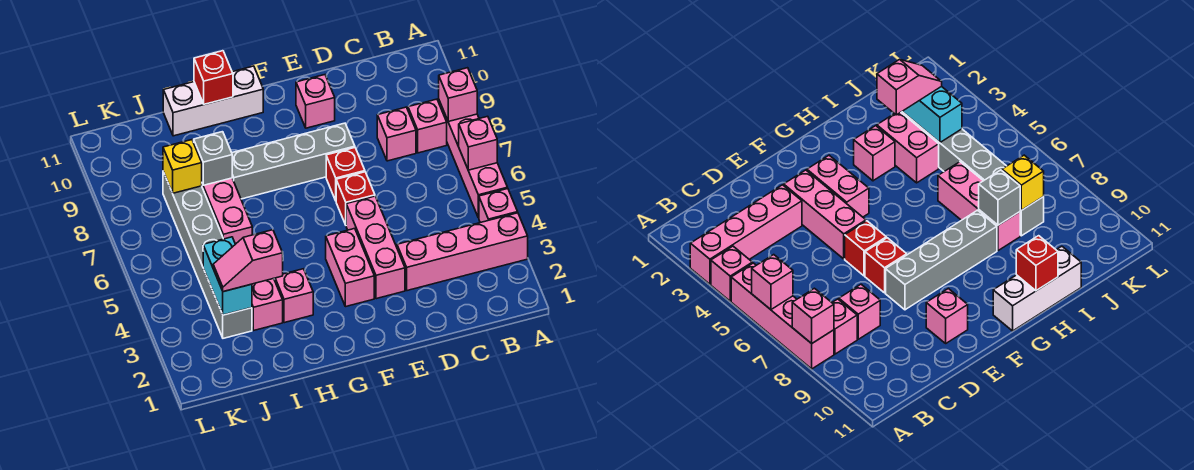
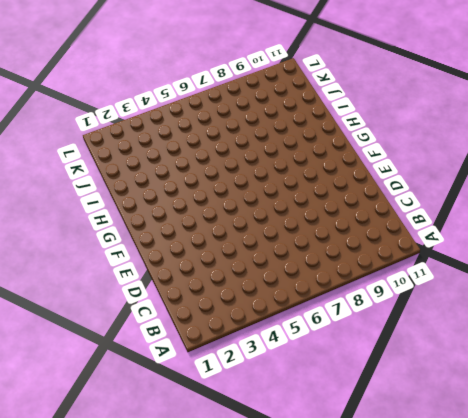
none -> pink 1x4 brick [397,213,528,291]
none -> pink 1x1 brick [479,189,518,223]
none -> pink 1x4 brick [439,101,508,218]

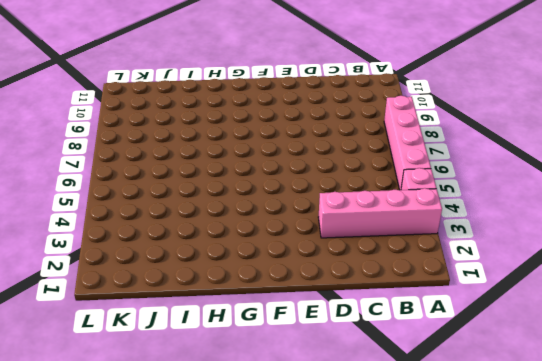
none -> pink 1x1 brick [408,99,447,153]
none -> pink 1x1 brick [377,107,416,161]
none -> pink 1x3 brick [346,196,405,299]

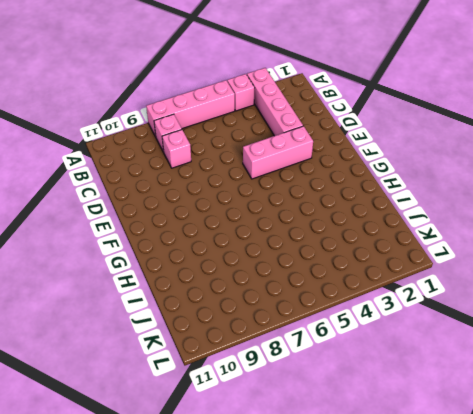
none -> red 1x1 brick [336,172,375,225]
none -> red 1x1 brick [326,148,365,200]
none -> grey 1x4 brick [232,123,355,199]

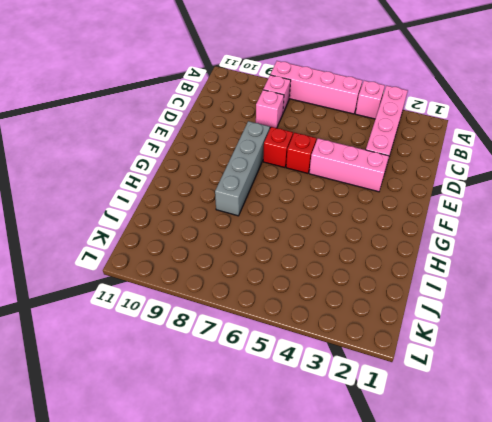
none -> pink 1x1 brick [296,75,335,128]
none -> pink 1x2 brick [326,228,374,307]
none -> white 1x3 brick [163,66,263,136]

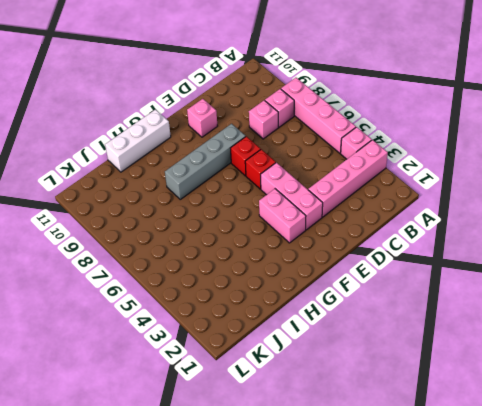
none -> pink 1x1 brick [274,269,313,323]
none -> pink 1x2 brick [252,278,283,330]
none -> pink 1x3 brick [202,178,252,244]

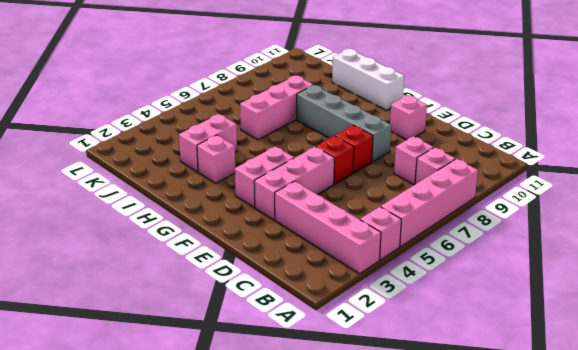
none -> grey 1x6 brick [163,172,252,338]
none -> pink 1x1 brick [459,116,497,170]
none -> pink 1x1 brick [439,68,477,122]

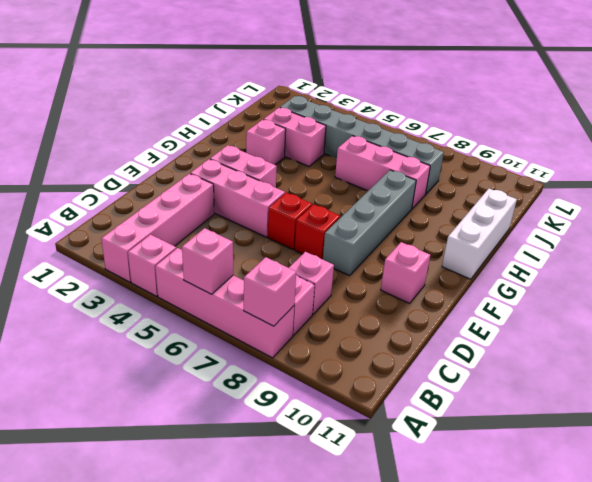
none -> red 1x1 brick [194,51,233,104]
none -> grey 1x1 brick [194,132,232,185]
none -> cyan 1x2 brick [203,237,252,315]

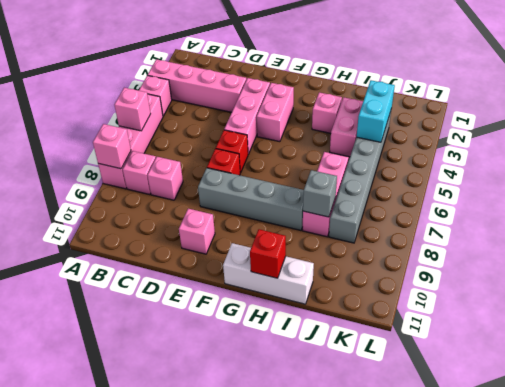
none -> yellow 1x1 brick [163,140,202,193]
none -> pink 1x2 slope [213,230,283,292]

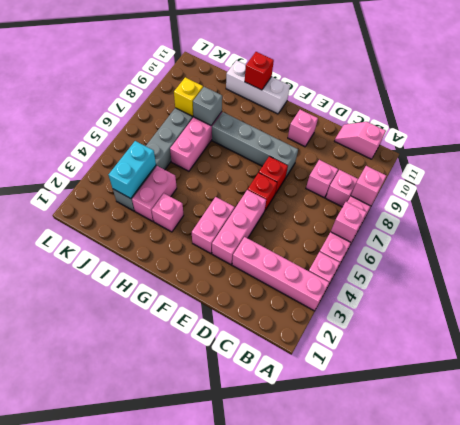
pink 1x2 slope [335,122,386,159] -> pink 1x2 slope moved to [213,230,283,292]

